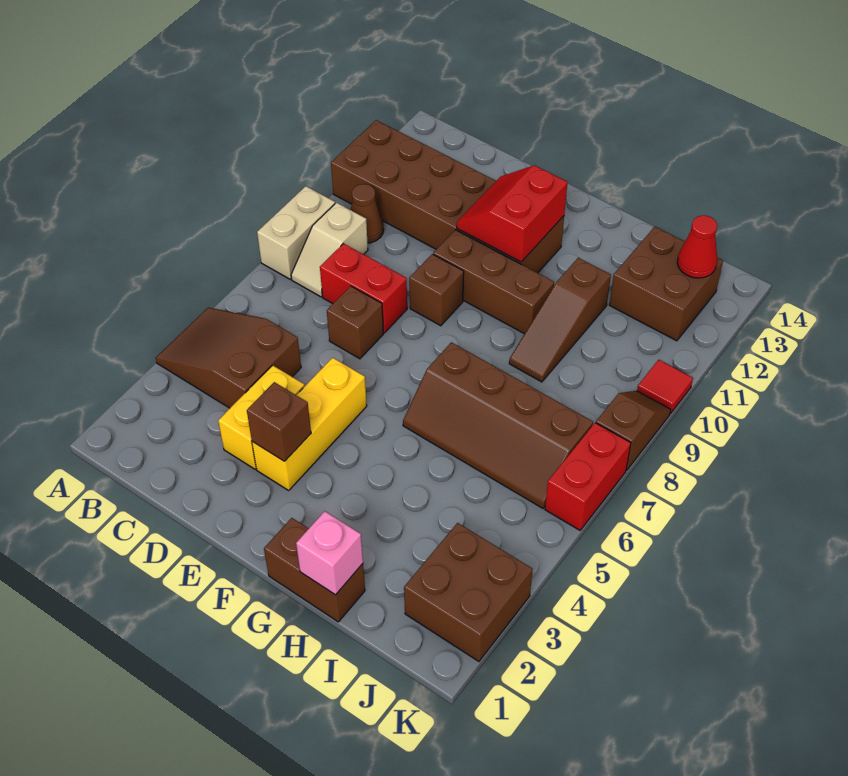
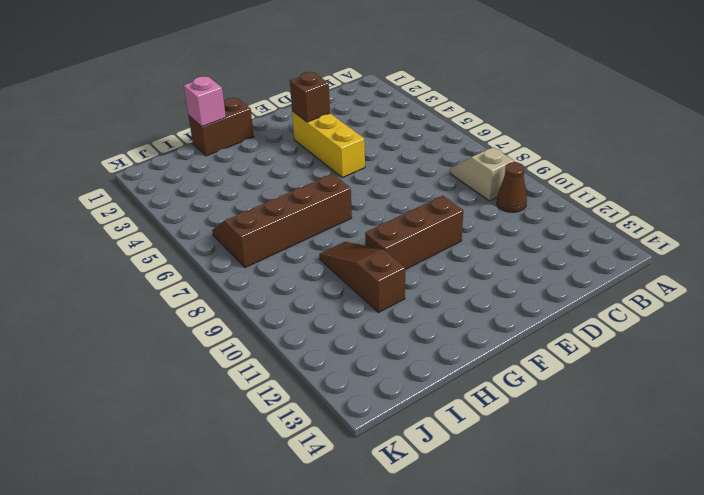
none -> brown 2x3 slope [156,308,301,408]
none -> tan 1x2 brick [257,186,335,279]
none -> brown 2x6 brick [331,120,564,273]

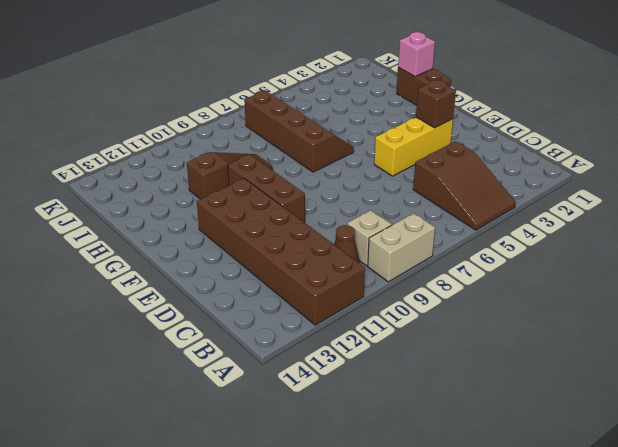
none -> red 1x2 brick [320,244,407,333]
none -> yellow 1x2 brick [218,365,305,469]
none -> brown 1x1 brick [327,286,383,359]

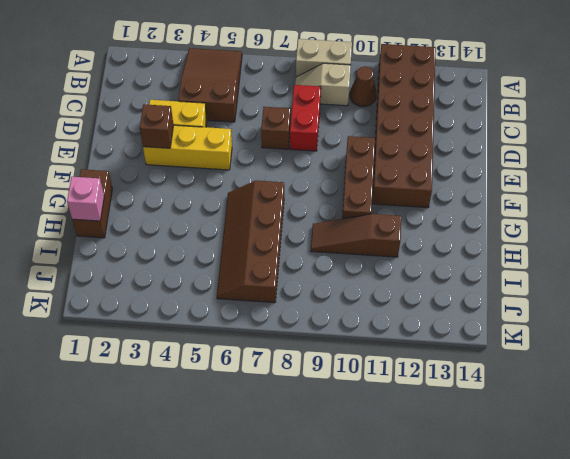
none -> brown 1x1 brick [409,254,464,326]
none -> brown 2x2 brick [609,227,723,341]
none -> brown 2x2 brick [404,523,533,661]

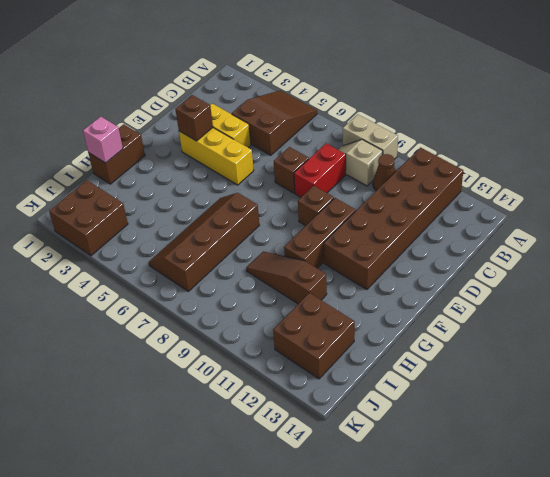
none -> red 1x2 brick [545,423,631,530]
none -> brown 1x2 slope [596,391,671,470]
none -> red 1x1 tile [637,360,693,414]

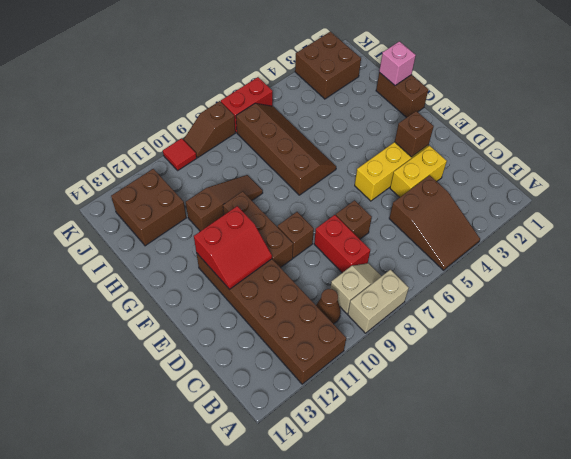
none -> red 1x1 cone [677,215,717,278]

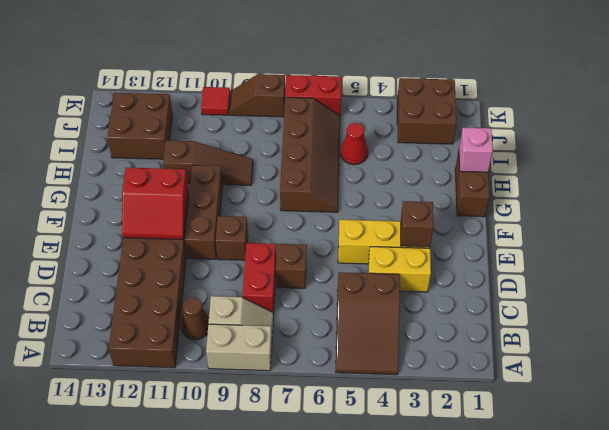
red 1x1 cone [341,123,368,165] -> red 1x1 cone moved to [677,215,717,278]

